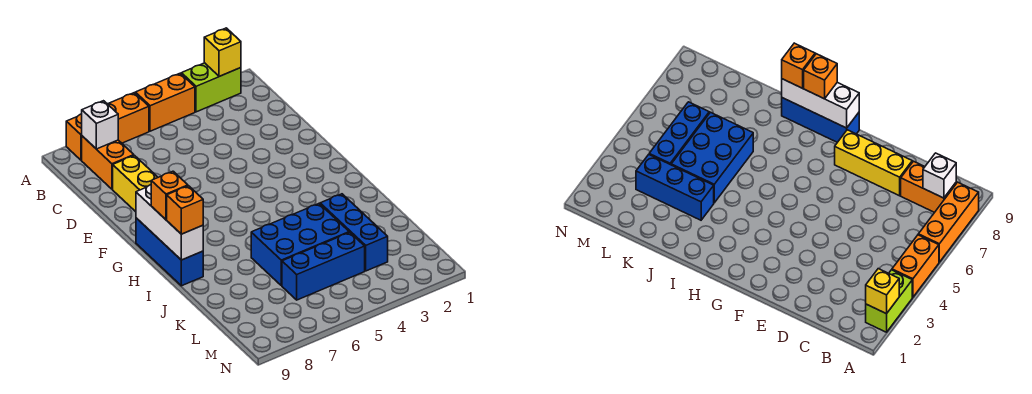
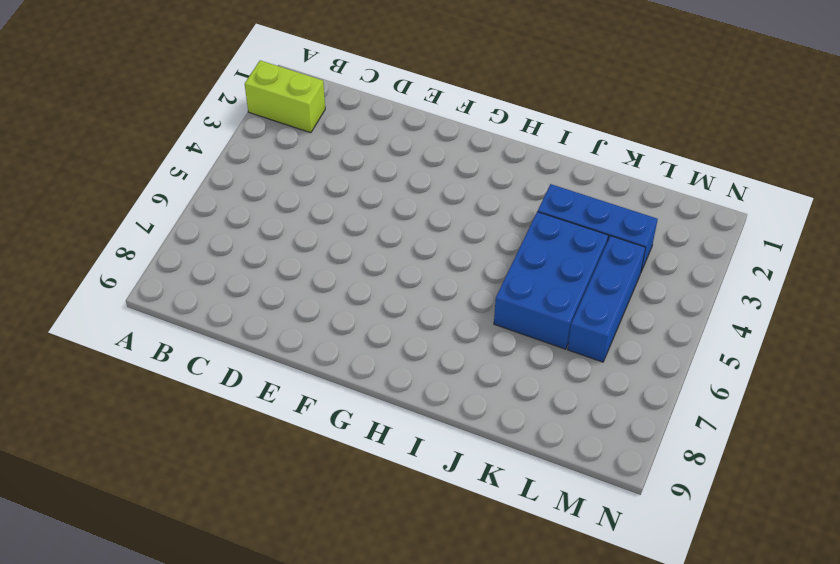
lime 1x2 brick [245,60,325,133] -> lime 1x2 brick turned to [181,63,241,112]
none -> orange 1x2 brick [135,73,195,131]
none -> orange 1x3 brick [66,93,149,160]
none -> orange 1x2 brick [82,136,134,189]

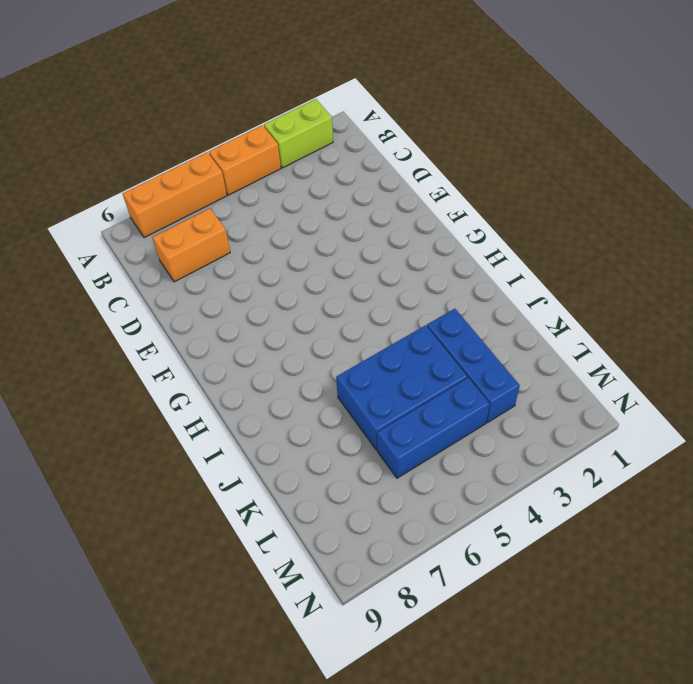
orange 1x2 brick [152,208,230,282] -> orange 1x2 brick turned to [82,136,134,189]
none -> yellow 1x3 brick [113,155,158,212]
none -> blue 1x3 brick [136,218,203,286]
none -> yellow 1x1 brick [204,28,241,76]

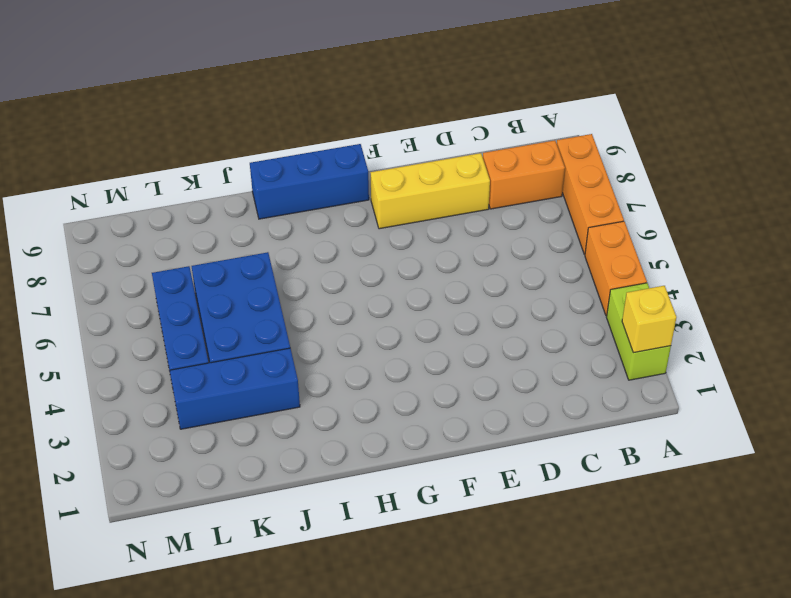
none -> white 1x1 brick [82,101,118,149]
none -> white 1x3 brick [136,185,203,260]
none -> orange 1x1 brick [151,171,188,220]

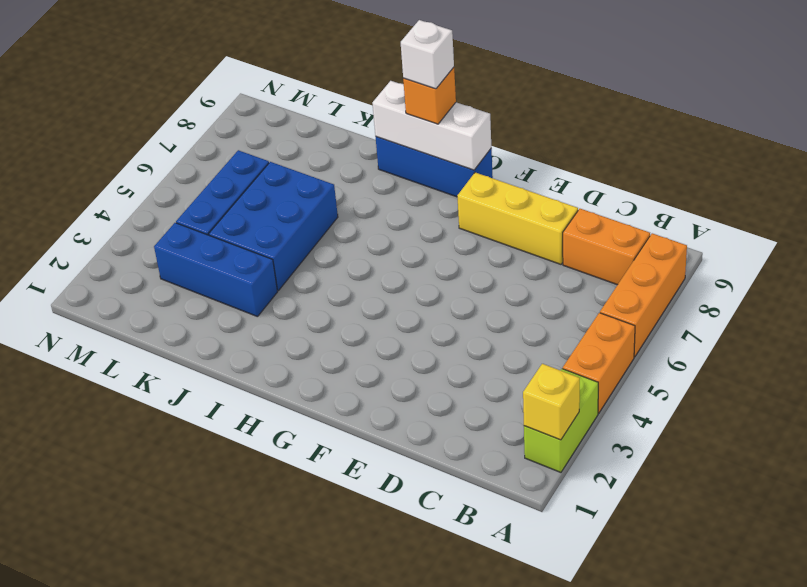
white 1x1 brick [401,20,454,89] -> white 1x1 brick moved to [82,101,118,149]
none -> orange 1x1 brick [167,186,203,234]

